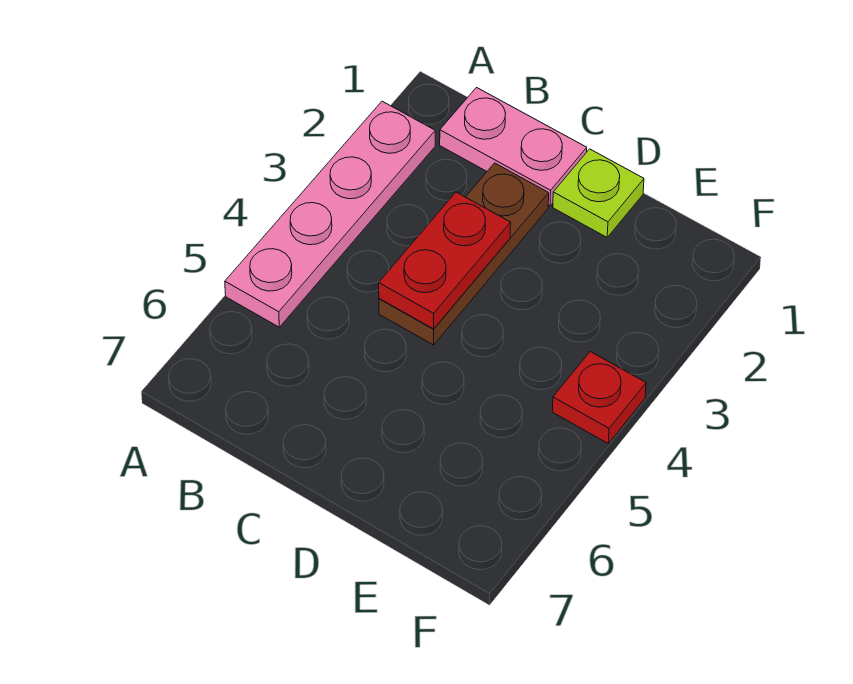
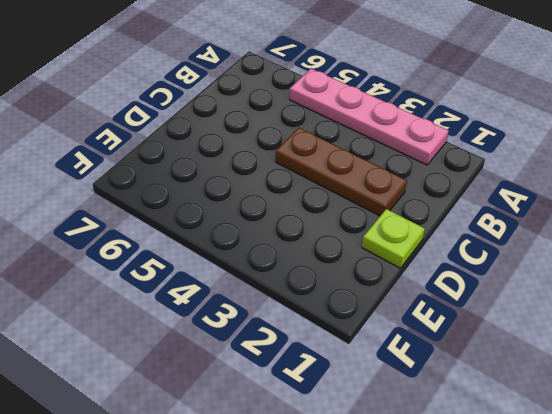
none -> pink 1x2 plate [440,88,587,206]
none -> red 1x1 plate [552,352,646,443]

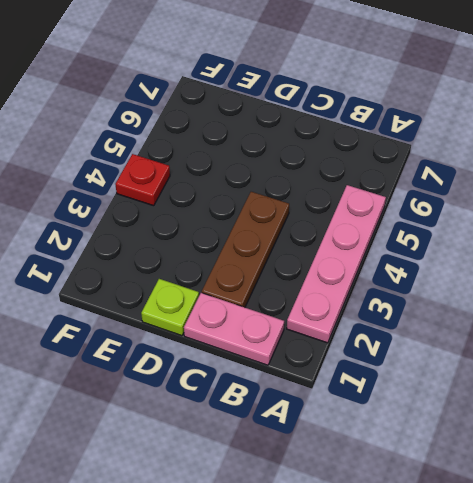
none -> red 1x2 plate [379,192,511,329]

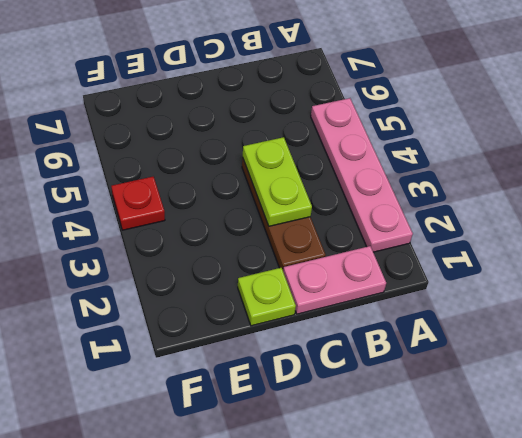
lime 1x2 plate [243,137,312,226] -> red 1x2 plate [379,192,511,329]

